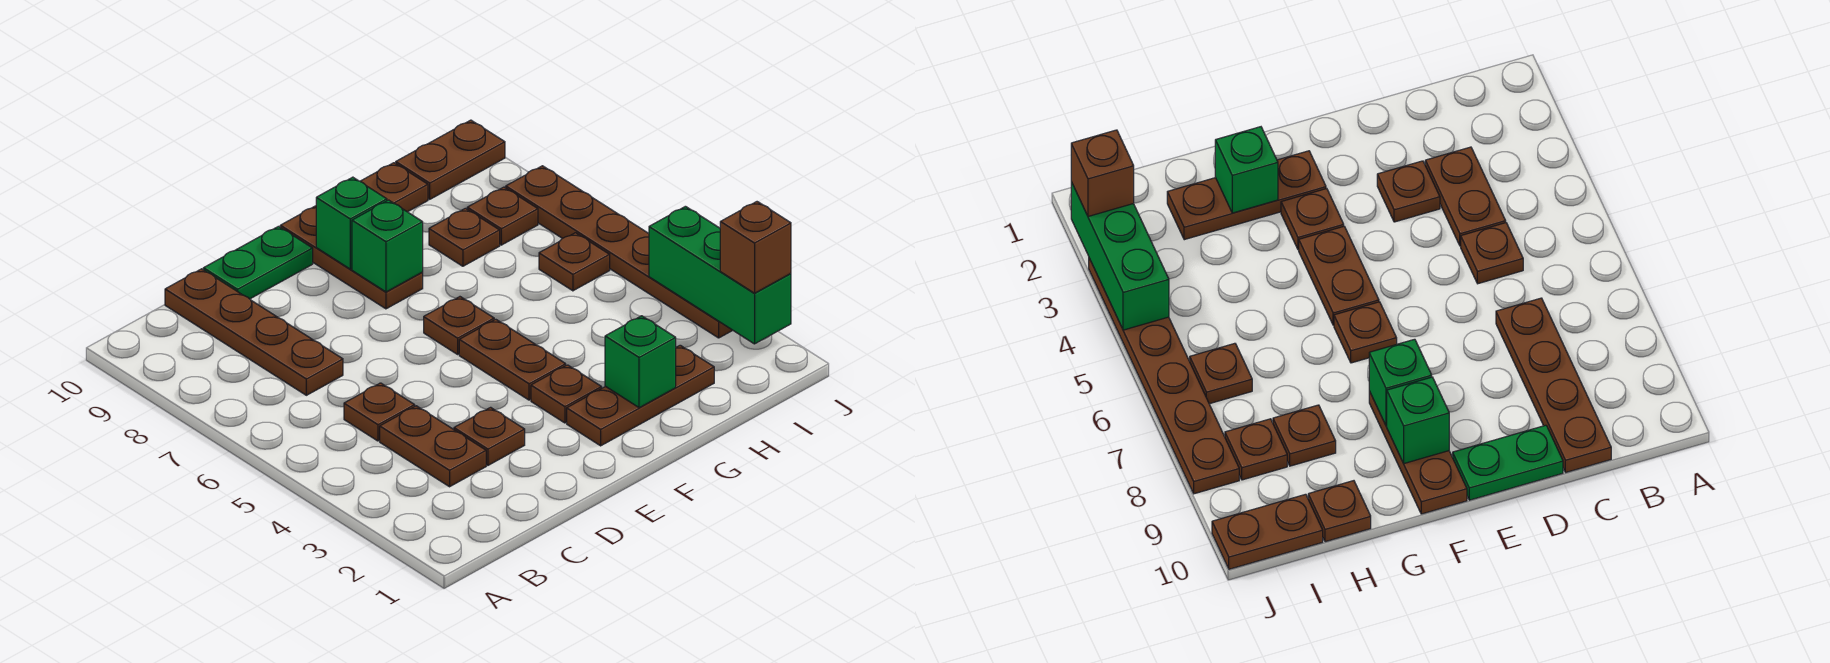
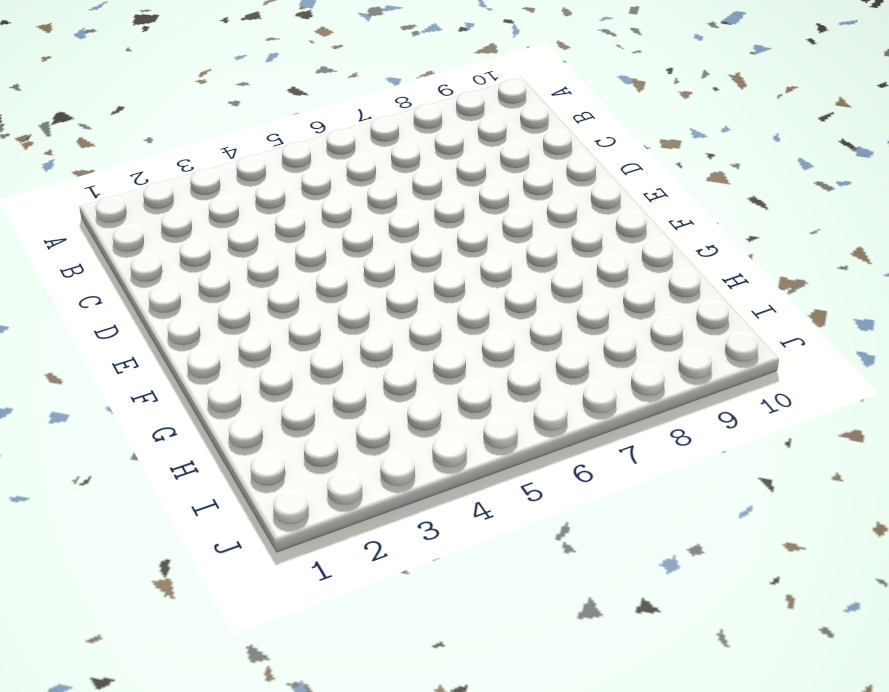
none -> brown 1x2 plate [380,406,486,487]
none -> brown 1x1 plate [344,383,415,441]
none -> brown 1x4 plate [165,269,343,395]

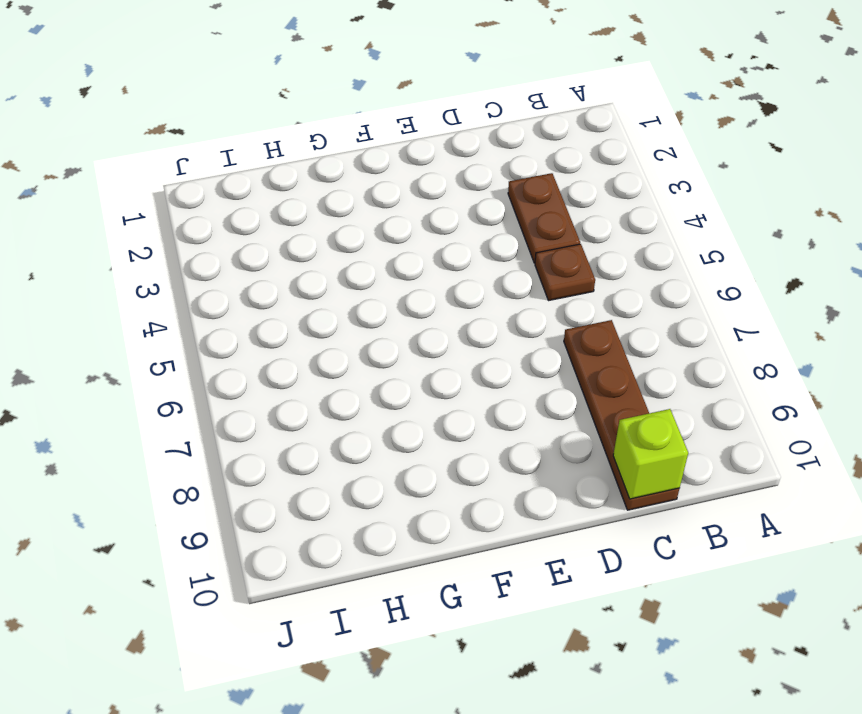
lime 1x1 brick [613,409,688,499] -> none
none -> brown 1x1 plate [454,407,525,465]
none -> green 1x2 plate [203,226,313,299]
none -> brown 1x3 plate [567,345,714,446]

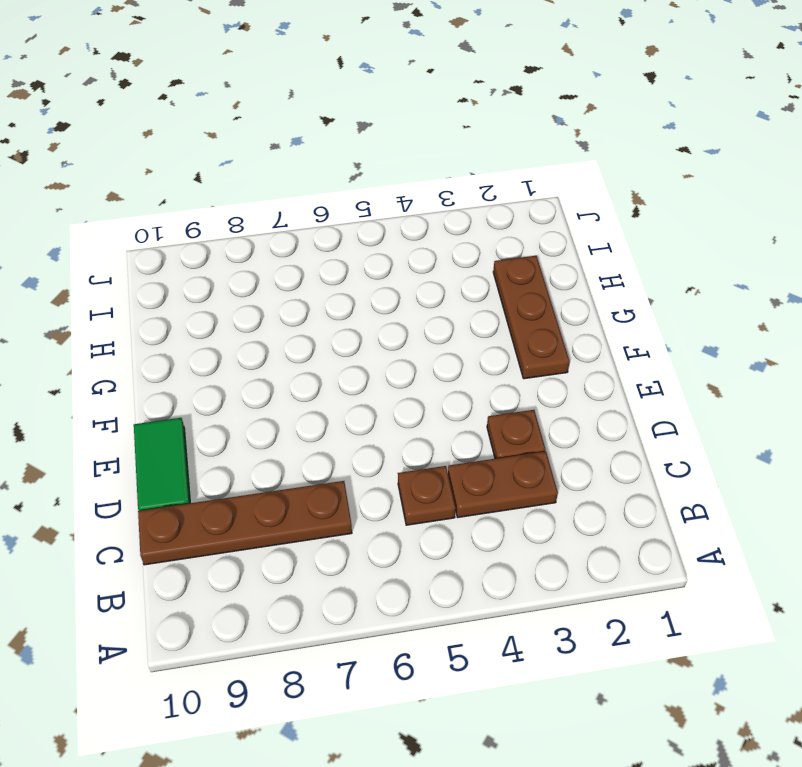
green 1x2 tile [134,418,190,511] -> green 1x2 plate [203,226,313,299]
none -> brown 1x1 plate [531,365,602,423]
none -> brown 1x2 plate [459,319,566,400]
none -> brown 1x1 plate [424,297,494,354]

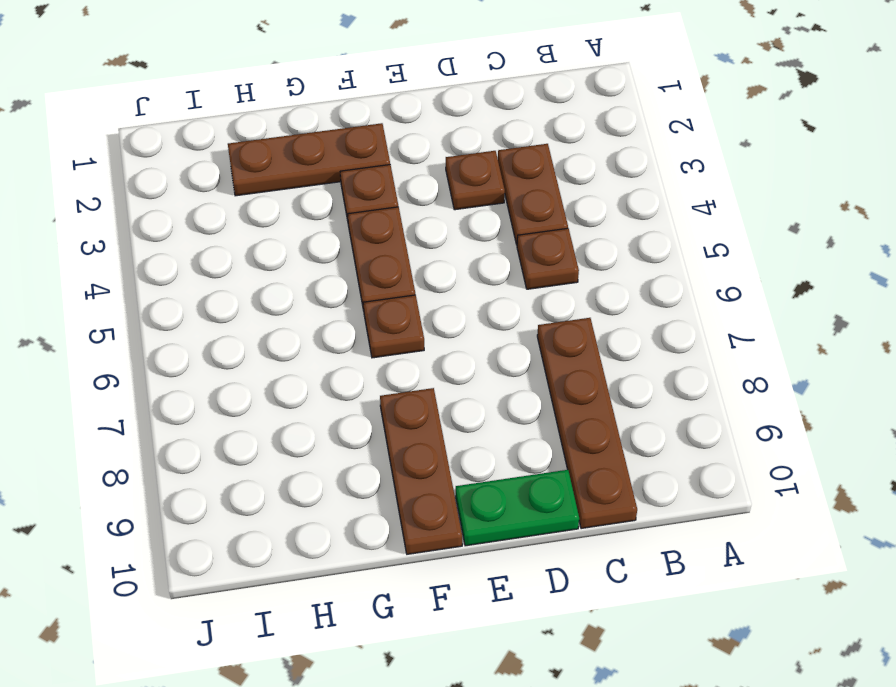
none -> brown 1x1 plate [429,208,500,266]
none -> brown 1x1 plate [360,163,428,212]
none -> brown 1x1 plate [539,233,610,291]

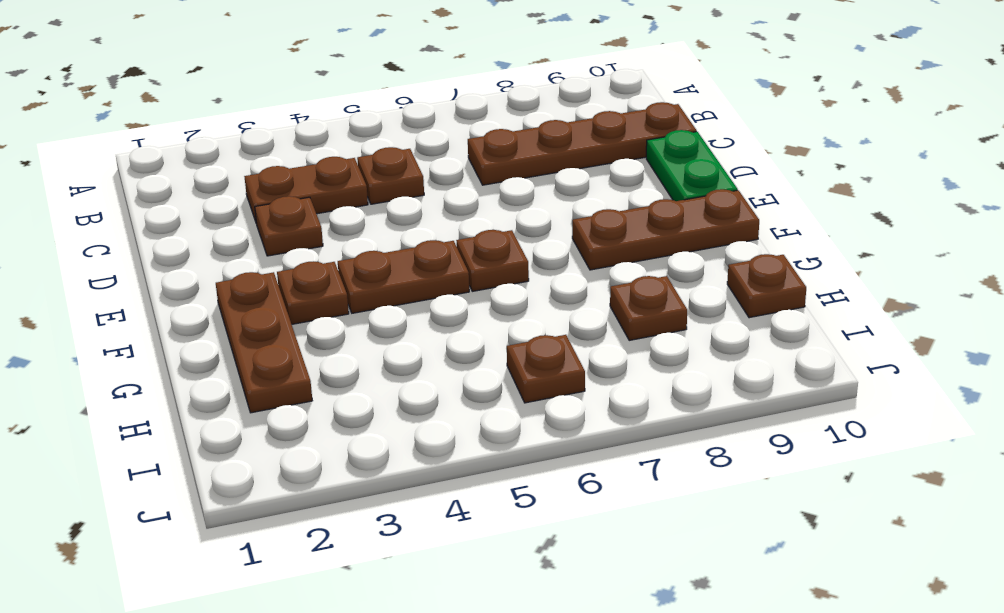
none -> brown 1x1 plate [467,187,538,245]
none -> brown 1x2 plate [396,120,505,199]
none -> brown 1x6 plate [506,166,733,338]

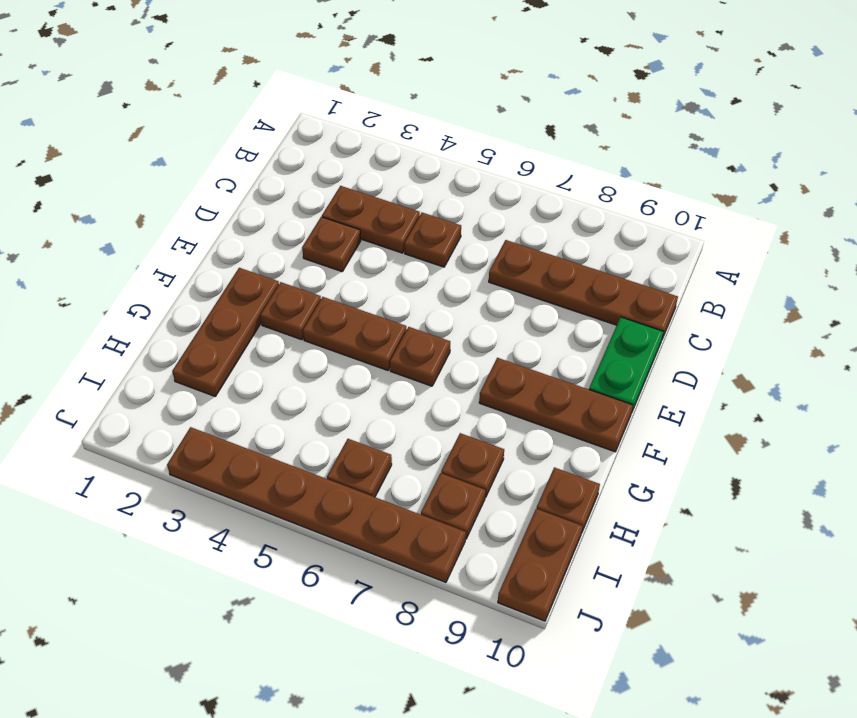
none -> green 1x1 brick [352,200,423,292]
none -> green 1x1 brick [316,177,387,269]
none -> green 1x1 brick [605,316,676,408]

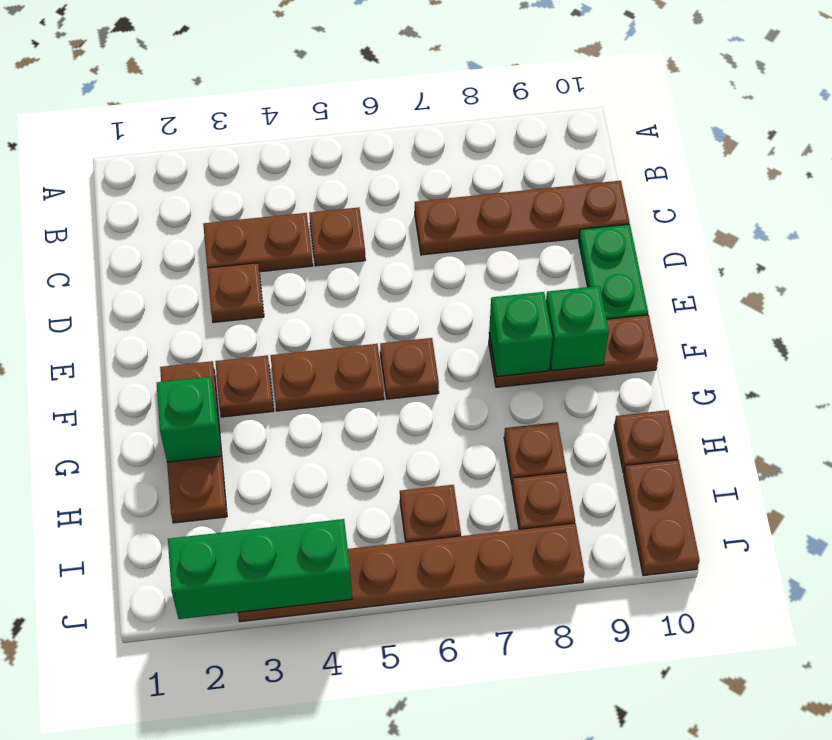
none -> brown 1x1 brick [720,202,791,293]

